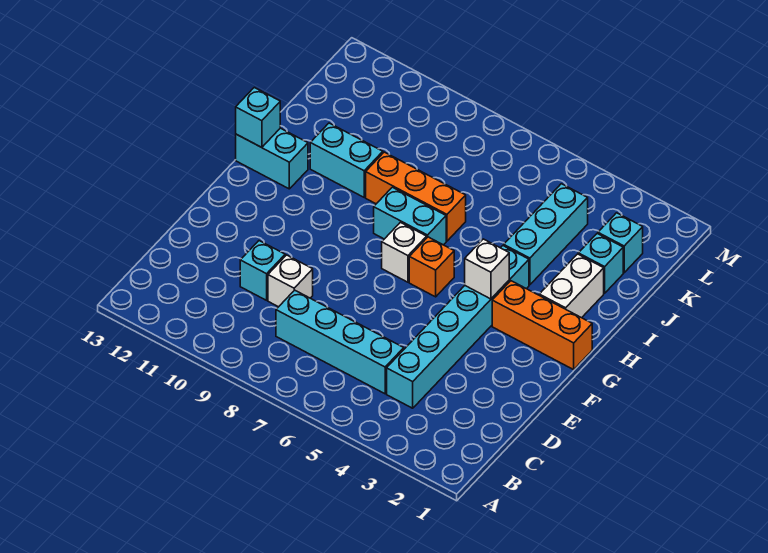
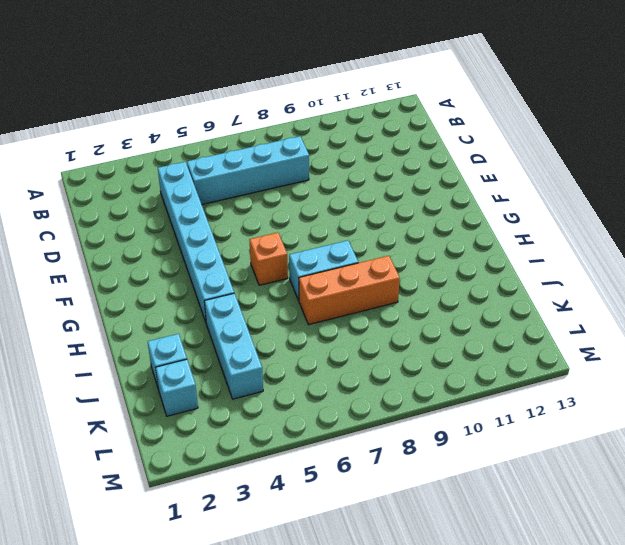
none -> white 1x1 brick [268,255,313,307]
none -> cyan 1x1 brick [240,241,285,300]
none -> orange 1x3 brick [492,281,592,370]

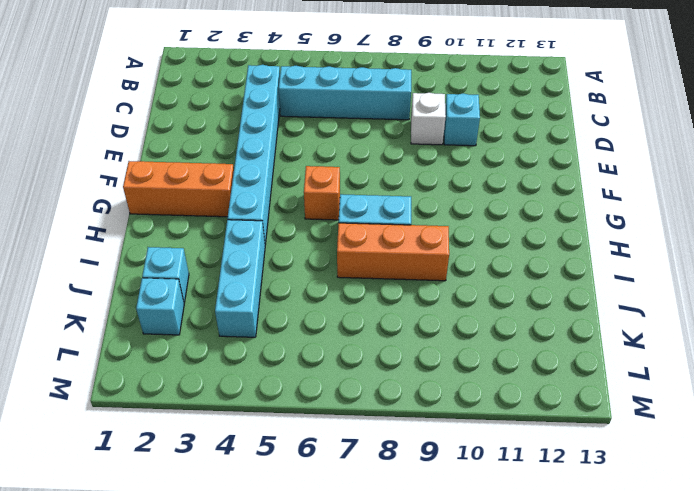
none -> white 1x1 brick [382,222,427,282]
none -> white 1x2 brick [539,254,604,318]
none -> cyan 1x2 brick [236,128,308,189]

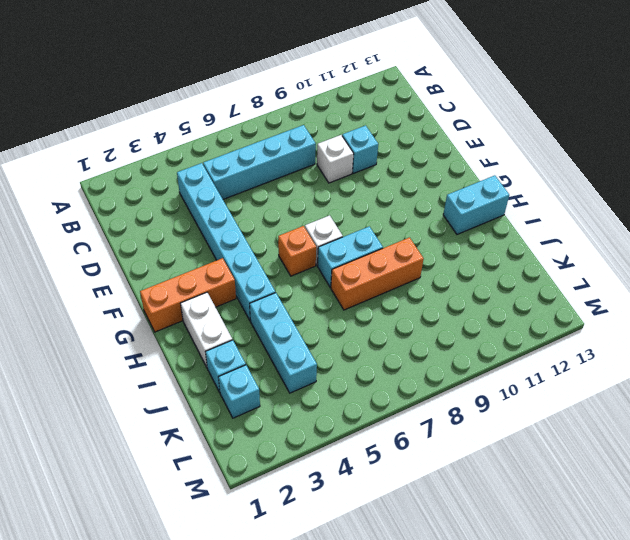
none -> cyan 1x2 brick [310,123,383,197]
none -> white 1x1 brick [465,239,509,299]
none -> cyan 1x1 brick [236,87,280,148]

